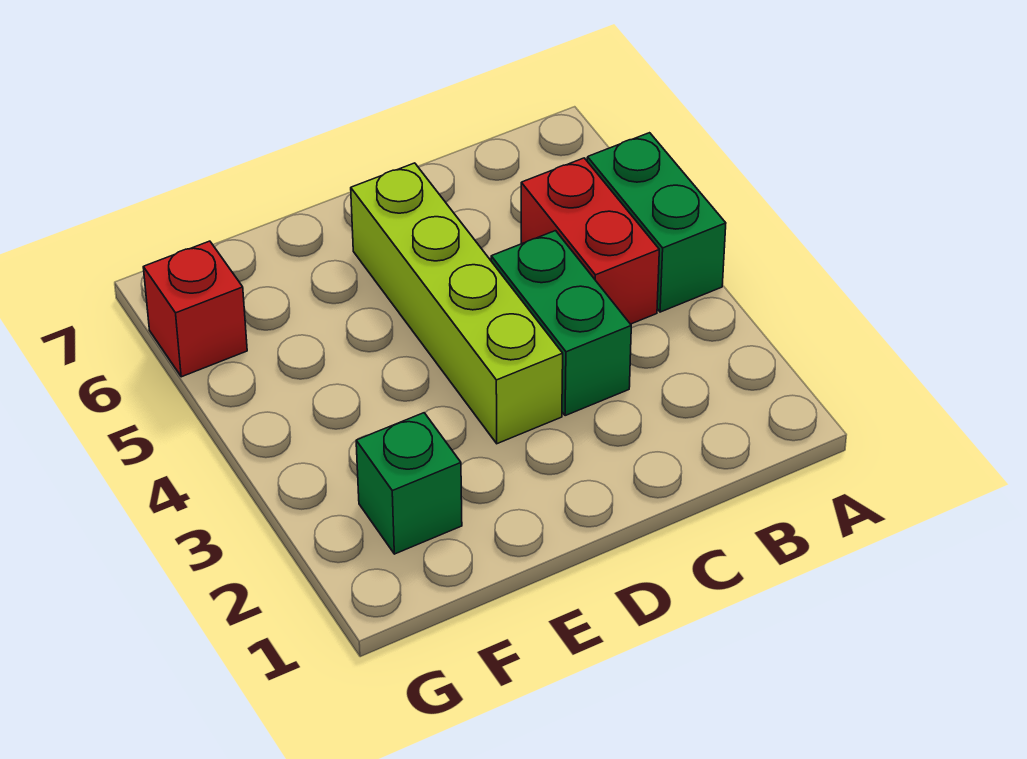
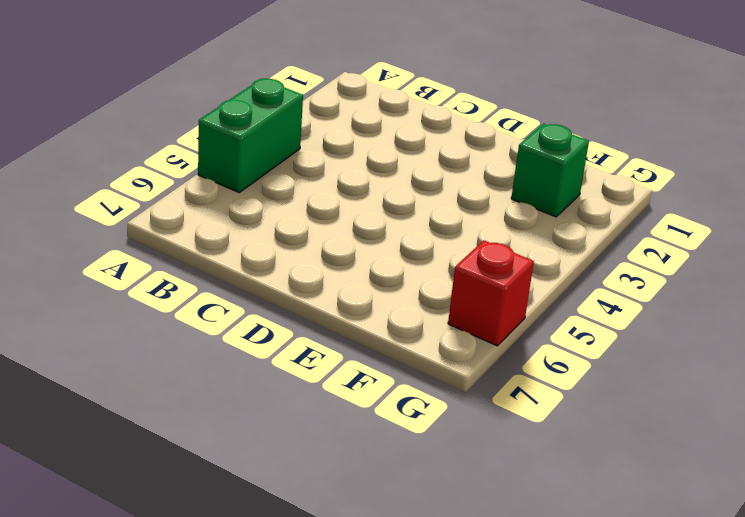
none -> red 1x2 brick [521,158,659,324]
none -> green 1x2 brick [491,231,631,416]

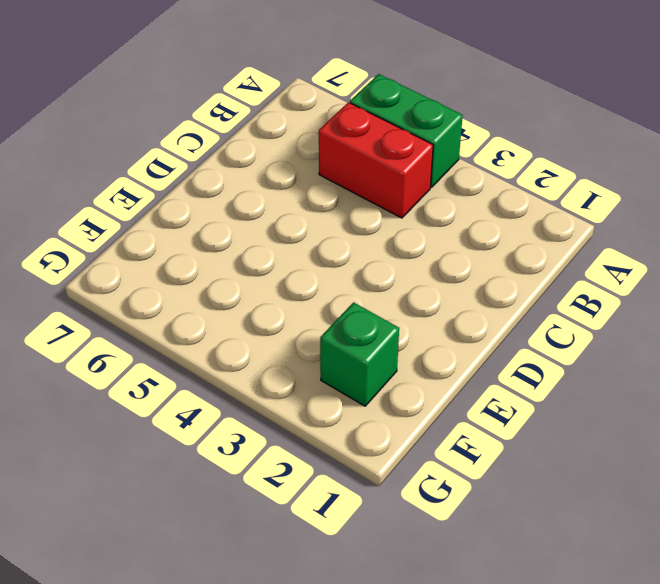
none -> green 1x2 brick [491,231,631,416]
none -> lime 1x4 brick [351,163,563,444]

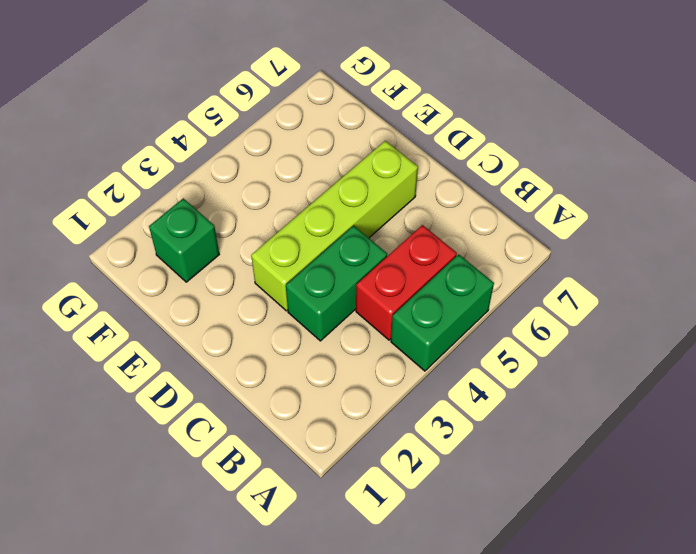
none -> red 1x1 brick [143,241,247,377]

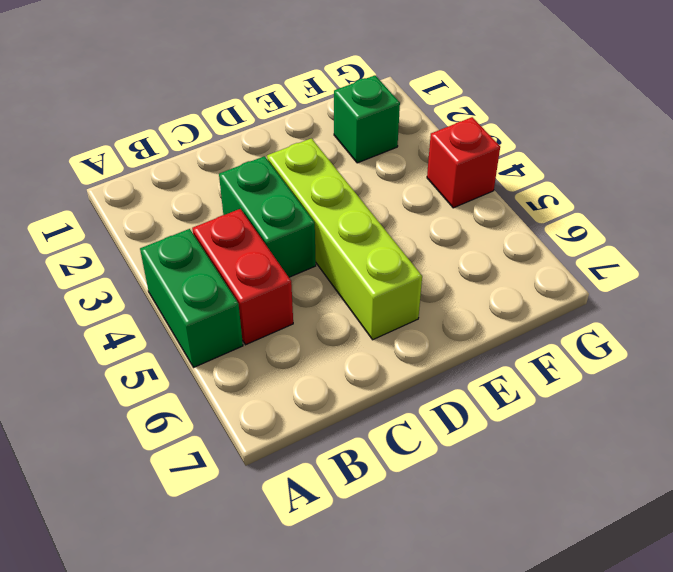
red 1x1 brick [427,117,500,208] -> red 1x1 brick moved to [143,241,247,377]

